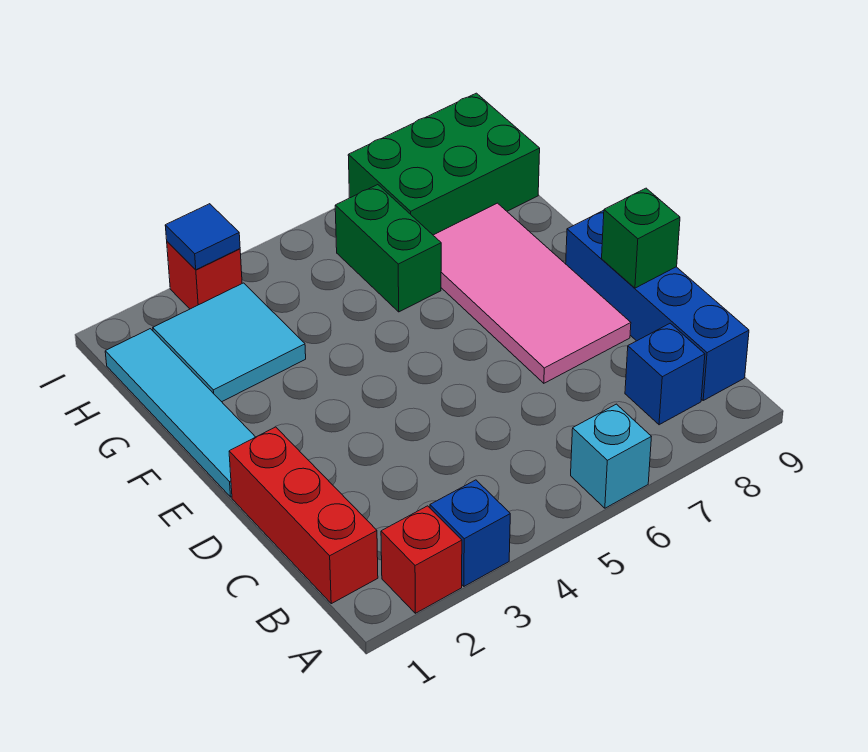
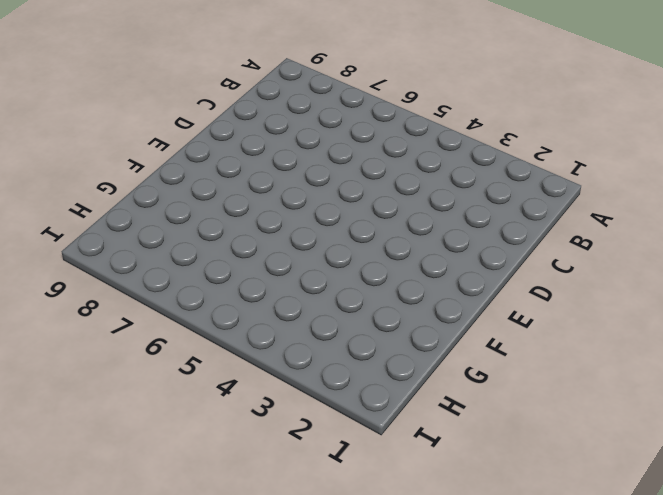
none -> red 1x1 brick [381,506,462,613]
none -> blue 1x1 brick [430,480,510,586]
none -> cyan 1x1 brick [571,404,651,508]

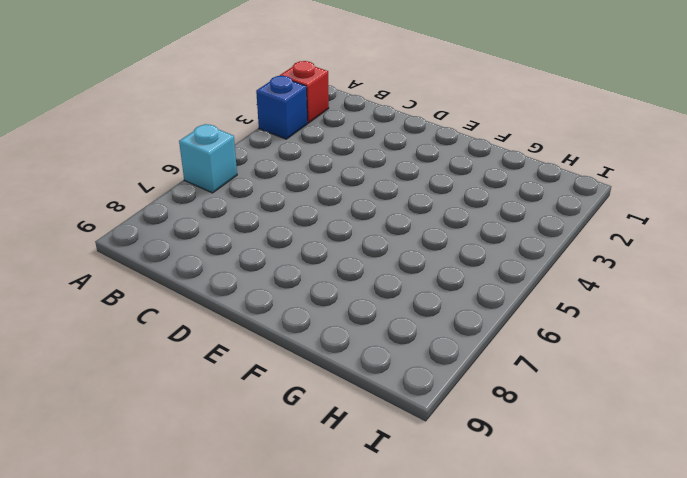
none -> red 1x3 brick [229,427,378,604]
none -> blue 1x1 brick [625,323,705,425]
none -> blue 1x4 brick [566,210,749,400]

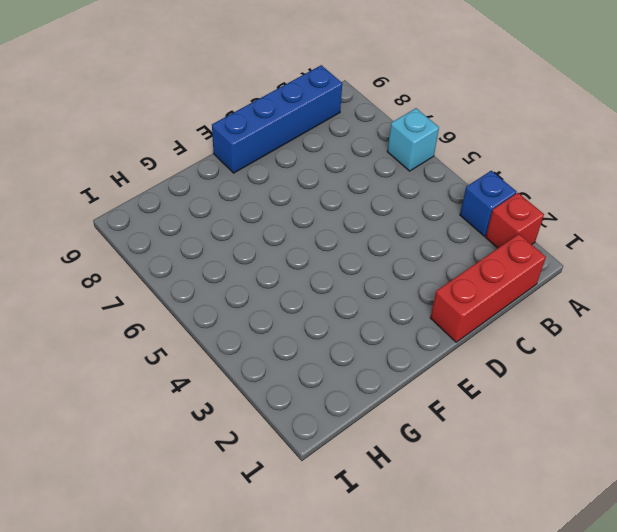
none -> blue 1x1 brick [625,323,705,425]
none -> pink 2x4 tile [433,203,631,383]
none -> cyan 1x4 tile [105,329,255,497]

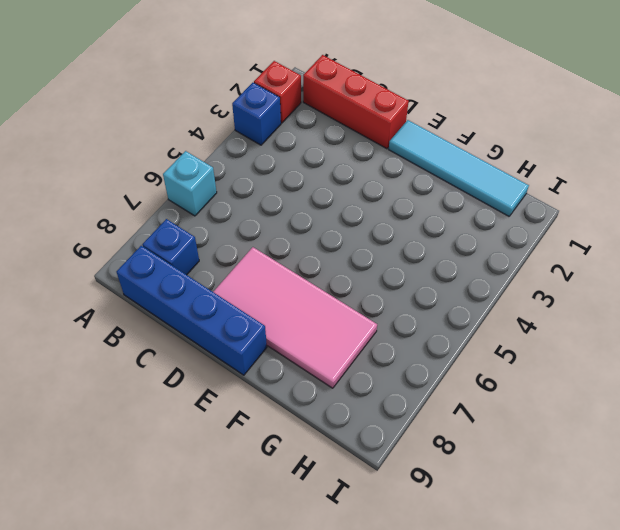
none -> cyan 2x2 tile [153,283,306,402]
none -> green 1x2 brick [335,185,441,312]
none -> green 2x3 brick [348,93,540,235]

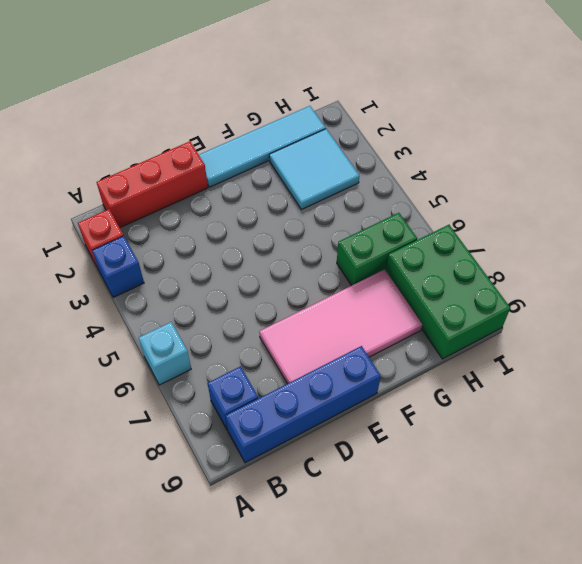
none -> red 1x1 brick [167,242,242,309]
none -> green 1x1 brick [602,188,680,288]
none -> blue 1x1 tile [165,204,240,270]

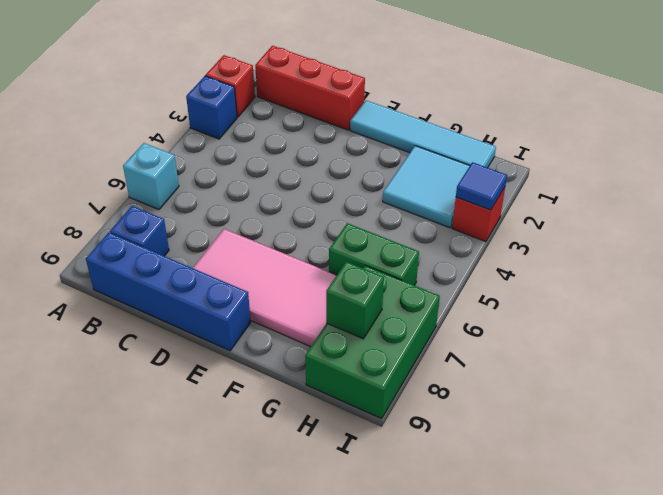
green 1x1 brick [326,262,384,339] -> green 1x1 brick moved to [602,188,680,288]

